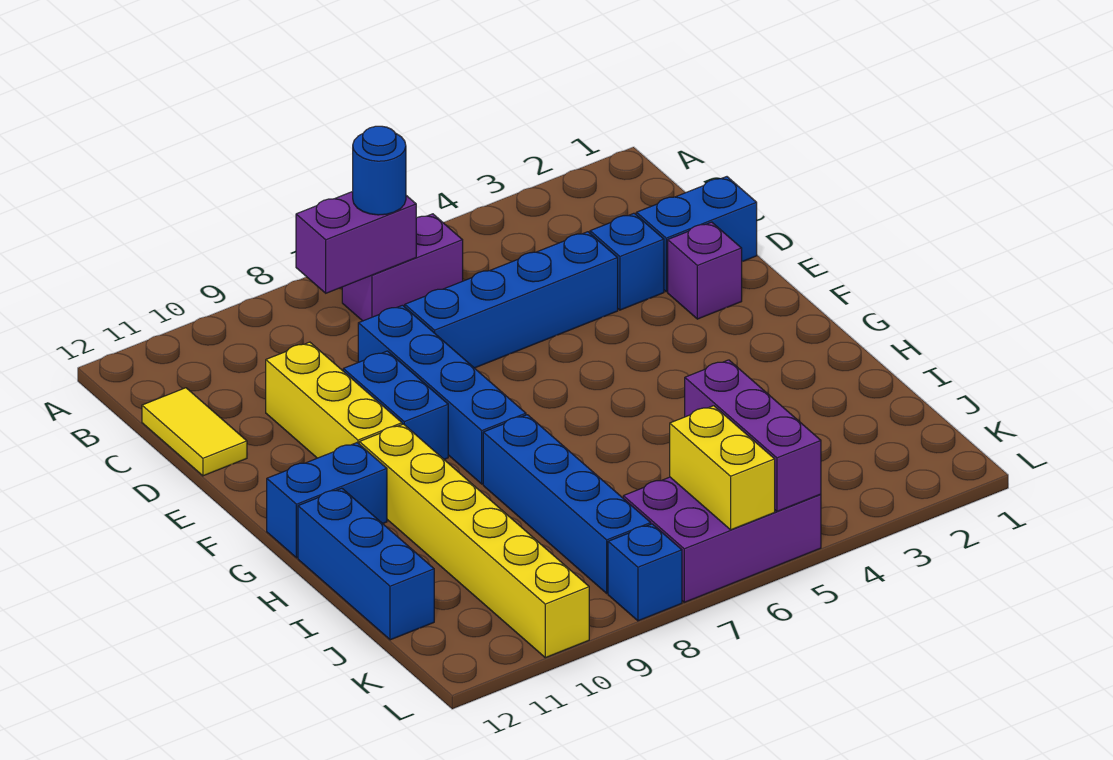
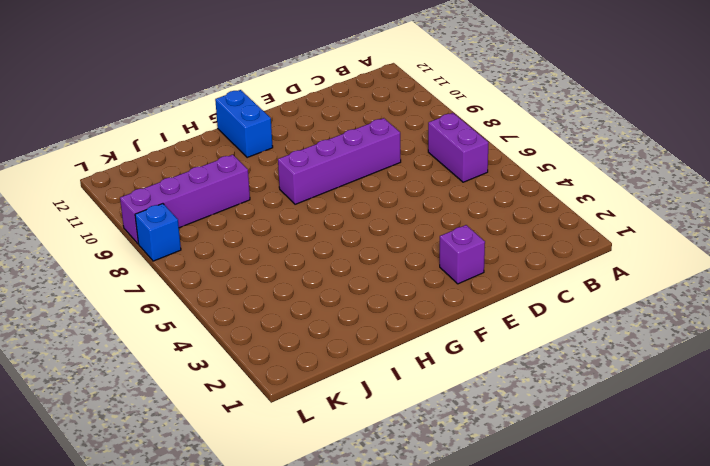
purple 1x4 brick [278,118,401,204] -> blue 1x4 brick [358,305,526,484]
purple 1x4 brick [120,155,250,244] -> none
none -> yellow 1x2 tile [142,388,247,476]
none -> blue 1x2 brick [636,177,757,292]
none -> blue 1x1 brick [590,213,664,310]

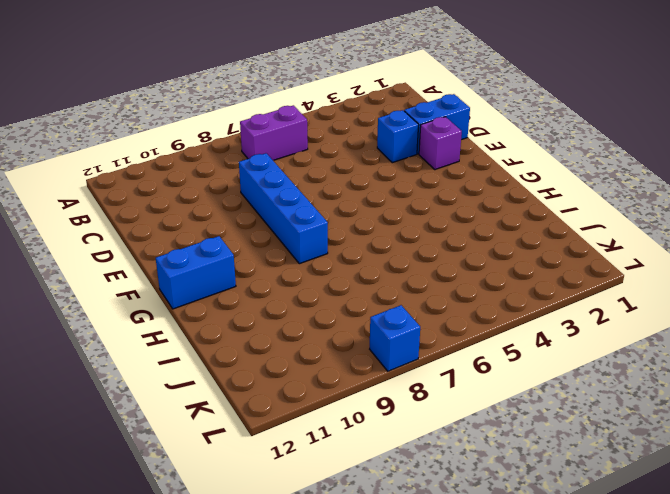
none -> yellow 1x2 tile [142,388,247,476]
none -> blue 1x4 brick [405,232,618,368]
none -> yellow 1x3 brick [266,342,402,458]

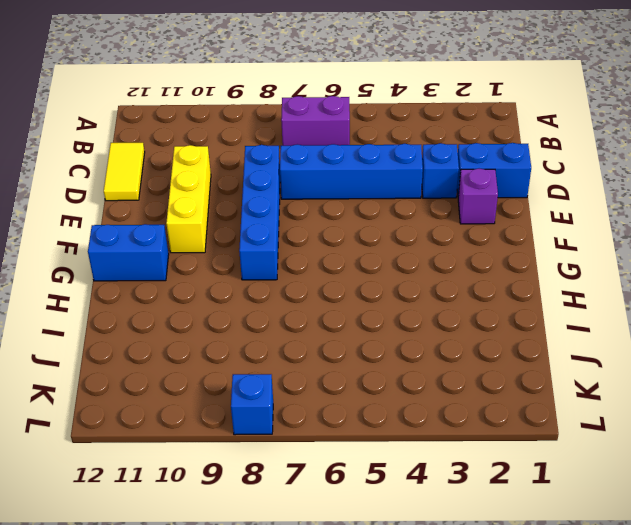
none -> blue 1x2 brick [343,351,448,459]
none -> yellow 1x6 brick [359,424,589,658]
none -> blue 1x4 brick [483,415,651,593]

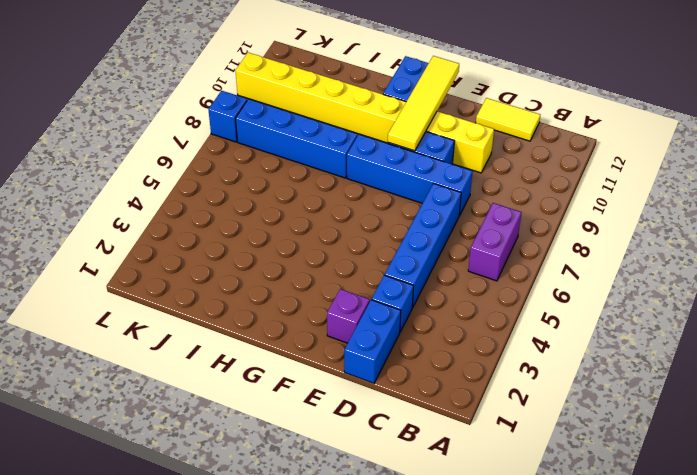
yellow 1x4 tile [388,56,459,151] -> none
none -> blue 1x3 brick [298,488,434,640]
none -> purple 2x3 brick [623,477,821,602]
none -> purple 1x2 brick [296,192,416,293]

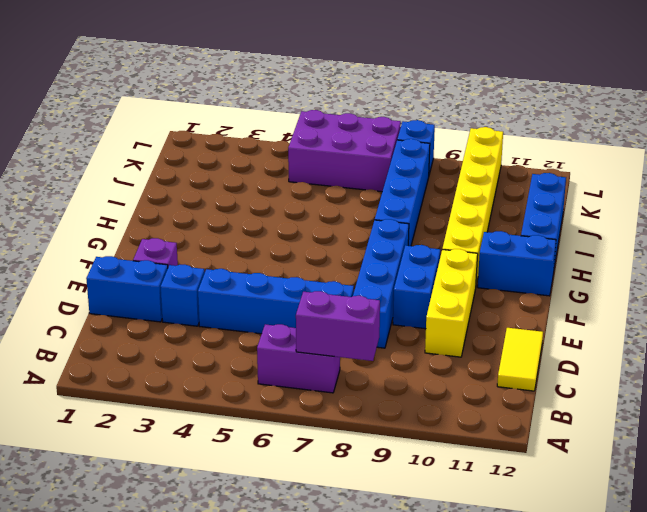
none -> purple 1x3 brick [685,360,821,511]
none -> yellow 1x2 brick [670,406,775,530]
none -> blue 1x1 round brick [353,126,406,215]

